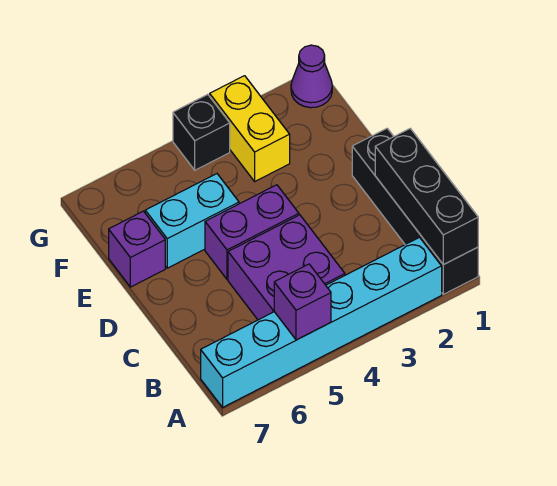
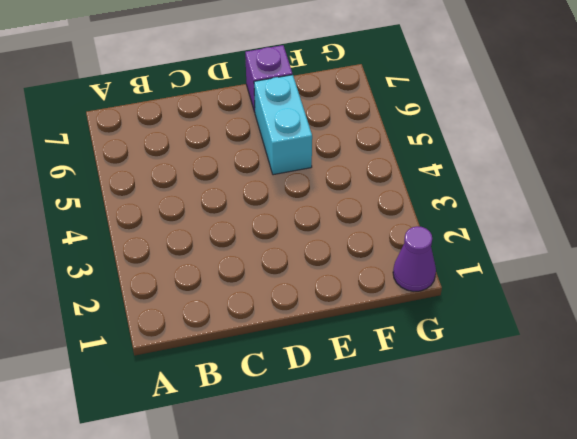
none -> black 1x4 brick [352,128,478,294]
none -> cyan 1x6 brick [201,237,442,407]

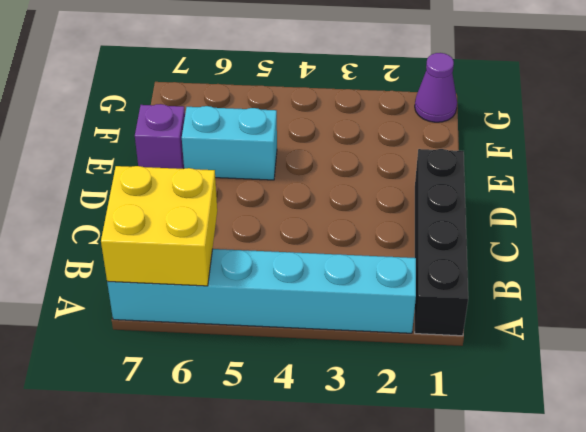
yellow 2x2 brick [101,166,217,286] -> none
none -> purple 2x2 brick [228,215,345,320]
none -> purple 1x2 brick [205,185,299,279]

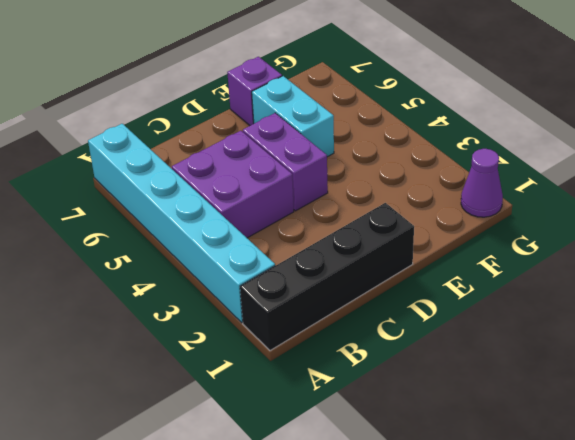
none -> yellow 1x2 brick [210,76,290,181]
none -> black 1x1 brick [173,94,230,170]

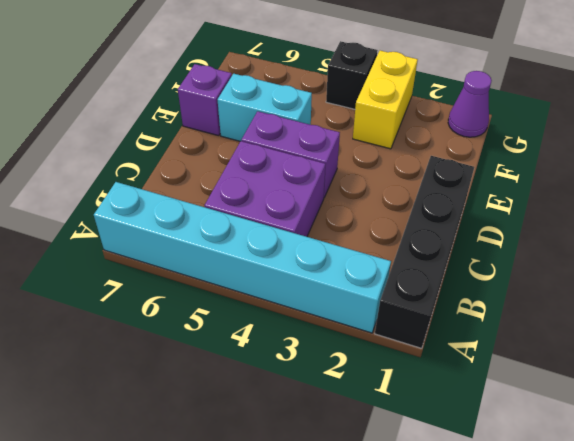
none -> black 1x3 brick [375,129,478,265]
none -> purple 1x1 brick [274,264,331,340]

